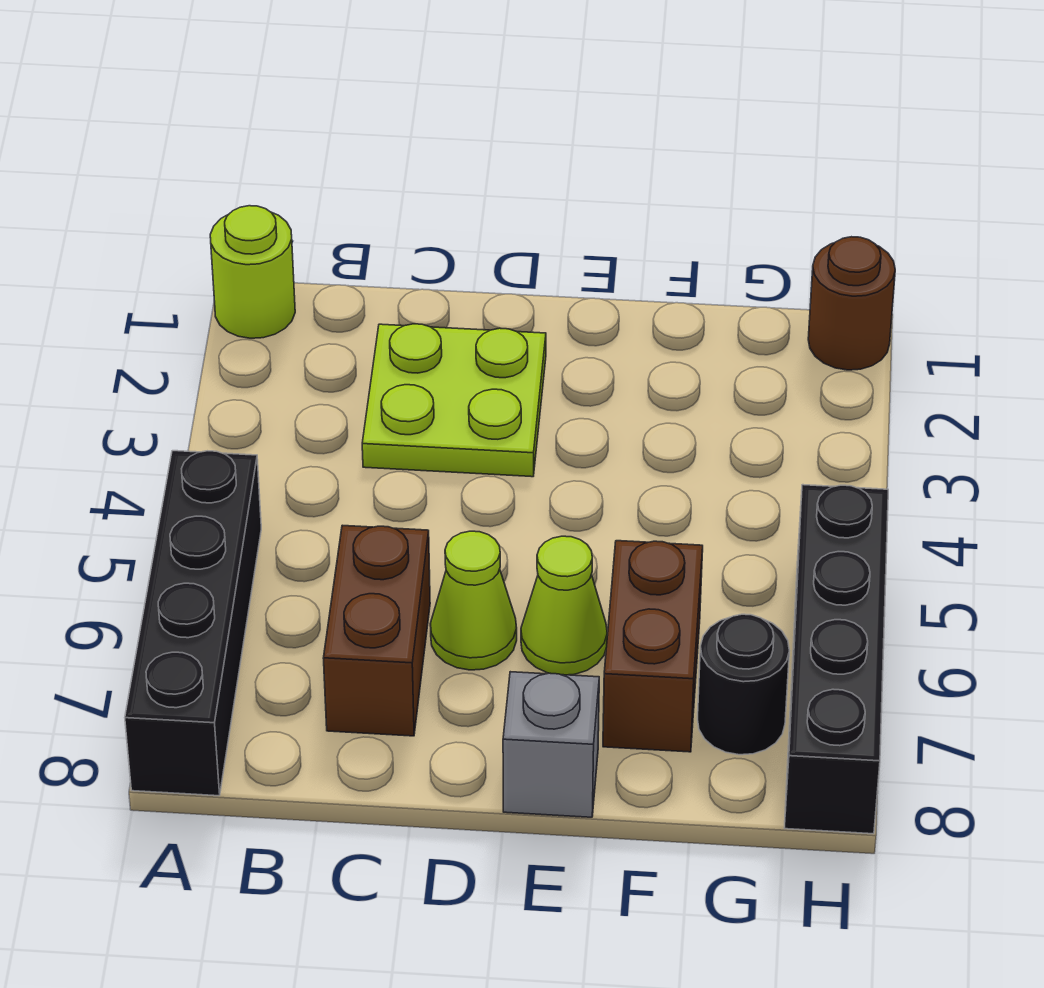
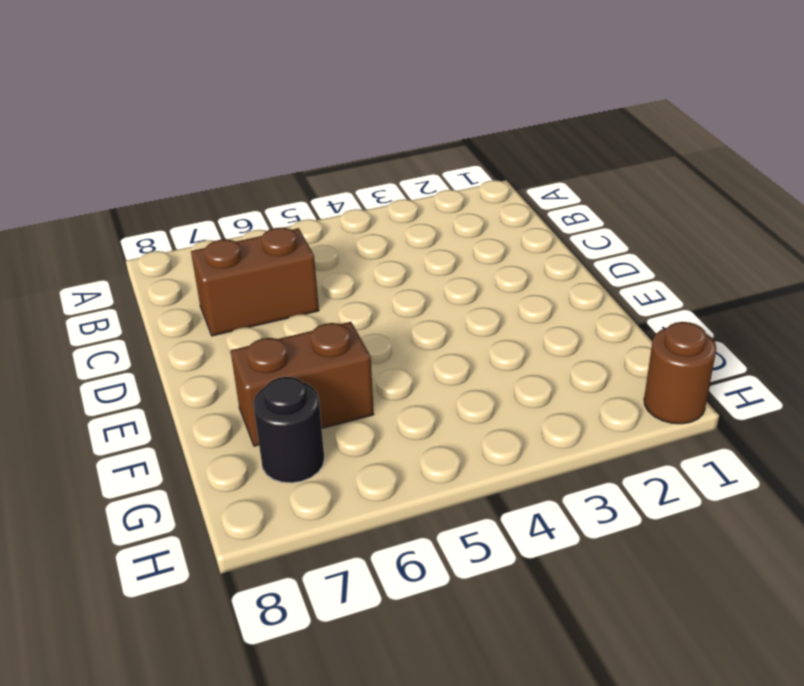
none -> lime 1x1 round brick [210,206,295,338]
none -> black 1x4 brick [125,451,261,796]

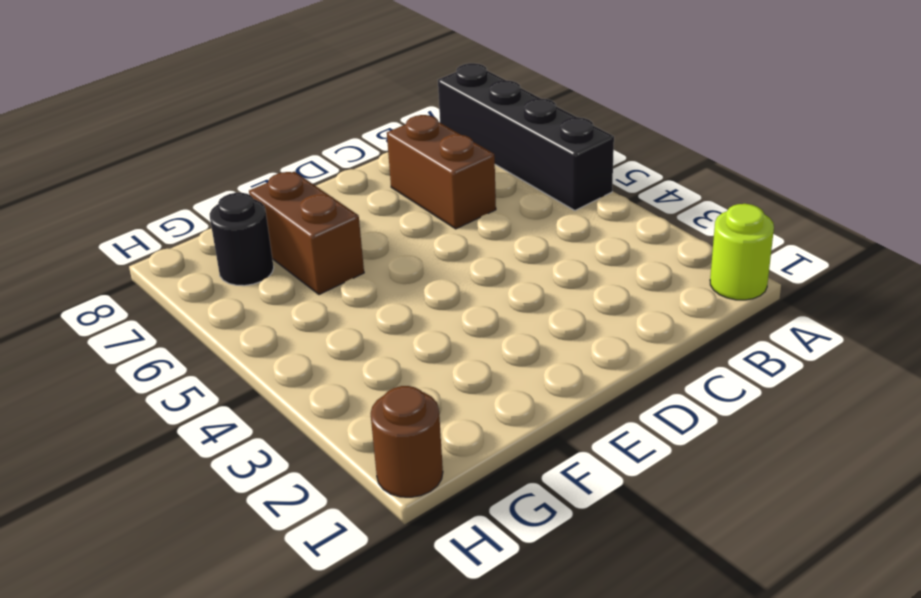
none -> lime 2x2 plate [362,324,546,477]
none -> lime 1x1 cone [430,531,517,670]

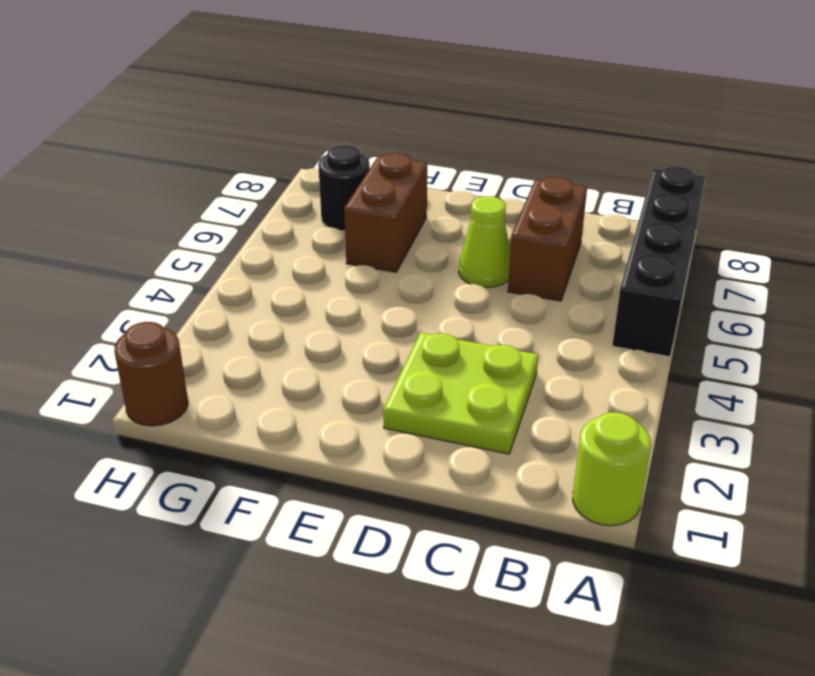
none -> lime 1x1 cone [521,536,607,675]
none -> grey 1x1 brick [503,672,599,817]

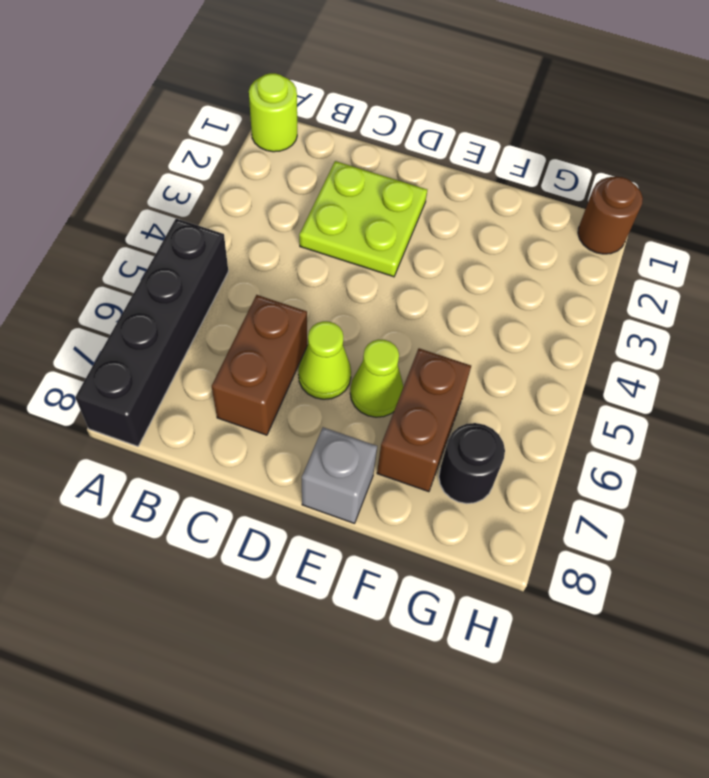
none -> black 1x4 brick [784,485,888,834]

